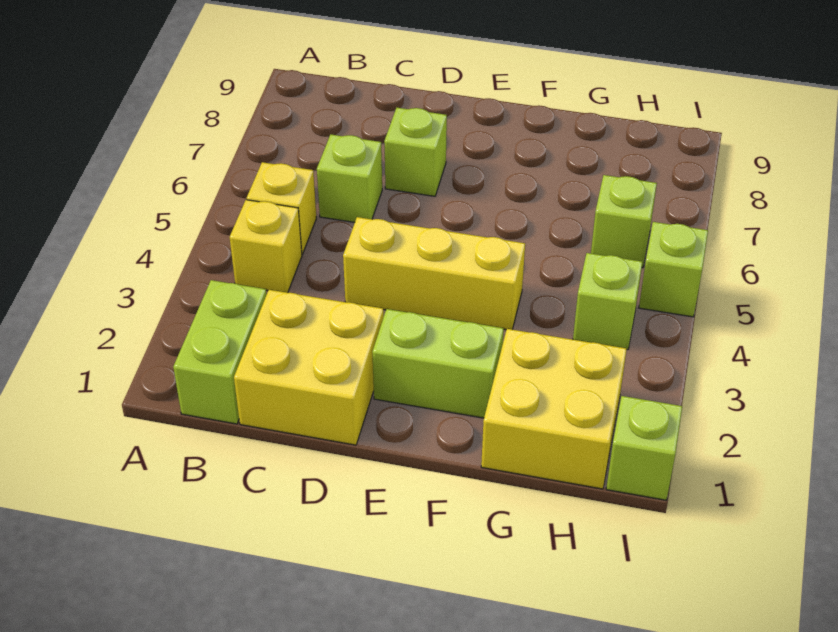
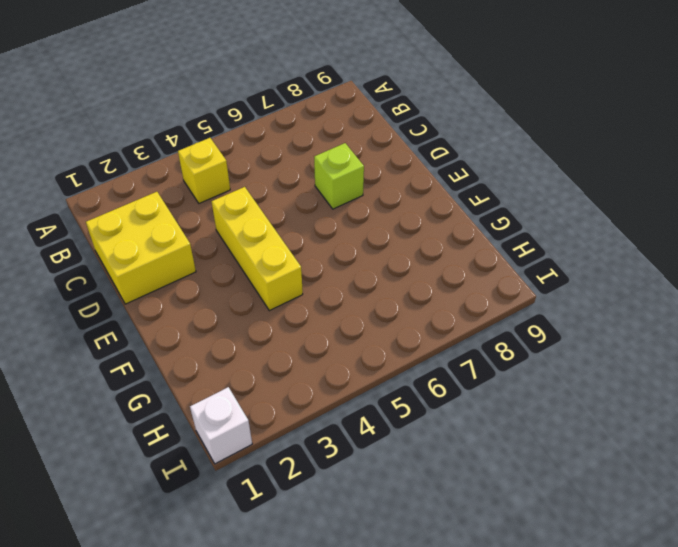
white 1x1 brick [190,387,252,464] -> lime 1x1 brick [606,396,682,500]
none -> lime 1x2 brick [173,280,266,424]
none -> yellow 1x1 brick [247,162,316,254]
none -> lime 1x1 brick [317,134,382,222]

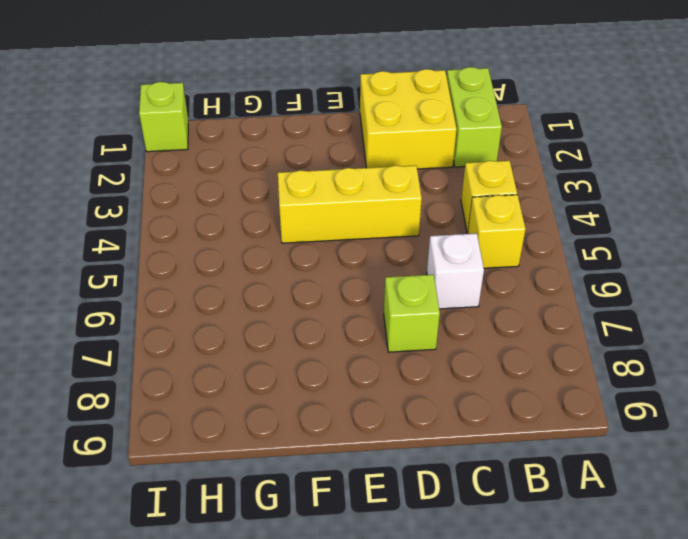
white 1x1 brick [427,233,484,309] -> lime 1x1 brick [317,134,382,222]
none -> lime 1x2 brick [372,309,504,418]
none -> yellow 2x2 brick [481,329,627,489]
none -> lime 1x1 brick [573,253,642,350]

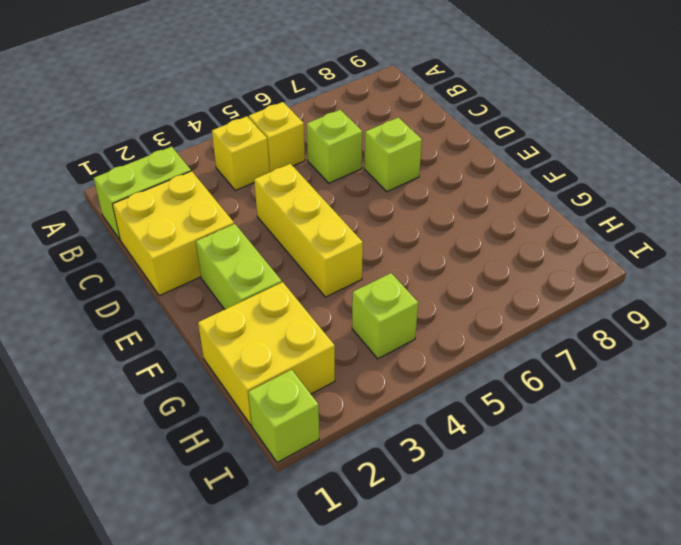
none -> lime 1x1 brick [591,175,657,268]
none -> lime 1x1 brick [639,222,708,317]

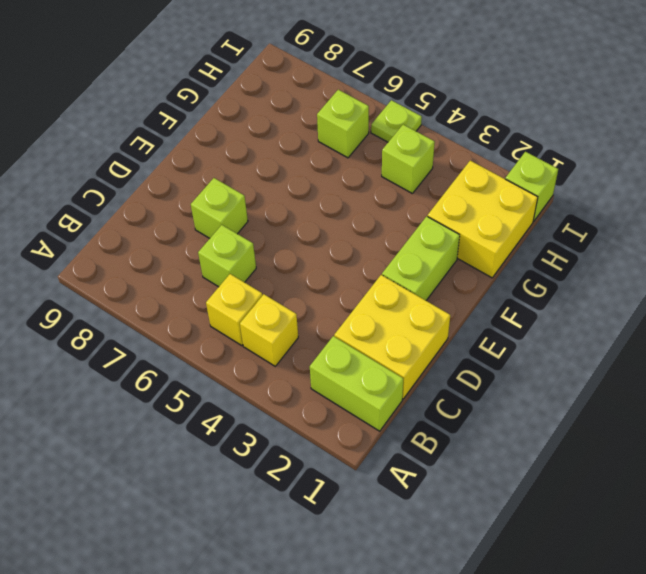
lime 1x1 plate [371,100,422,142] -> lime 1x1 brick [639,222,708,317]
none -> yellow 1x3 brick [343,217,525,330]

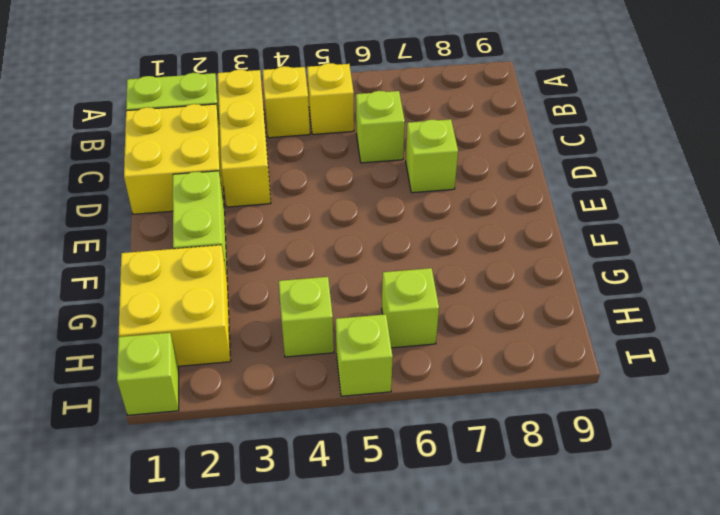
yellow 1x3 brick [218,70,271,207] -> yellow 1x3 brick moved to [343,217,525,330]

